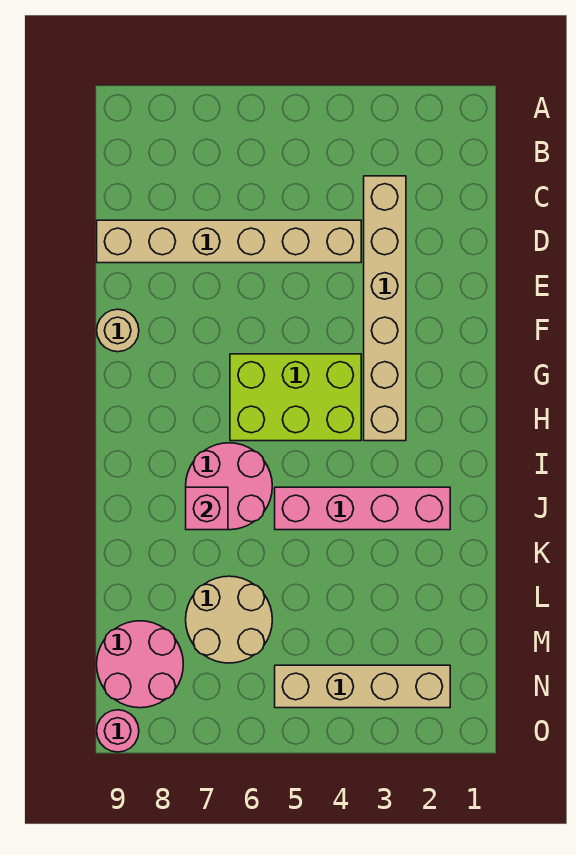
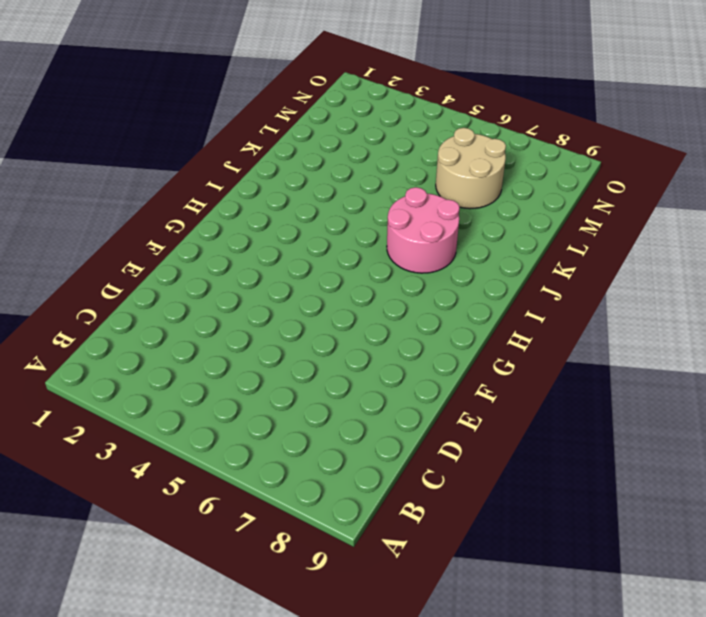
none -> tan 1x6 brick [364,176,406,441]
none -> tan 1x6 brick [97,220,361,263]

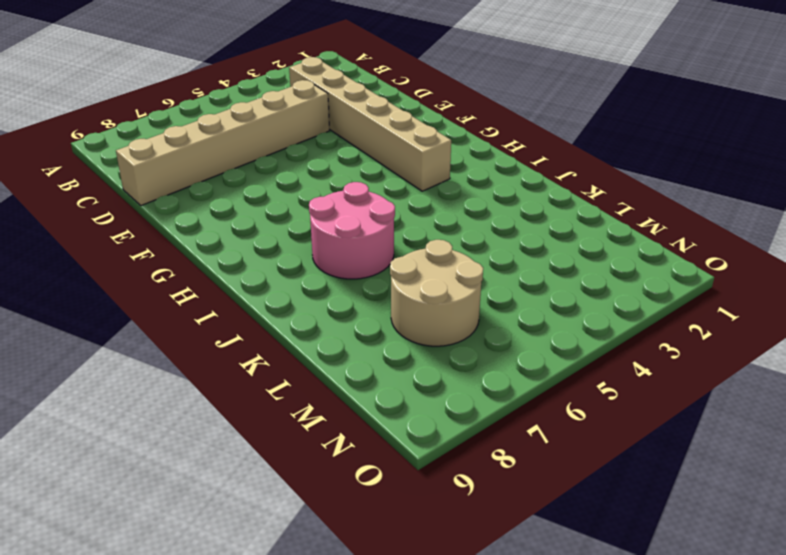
none -> tan 1x1 round brick [97,309,139,352]
none -> lime 2x3 brick [230,354,361,441]

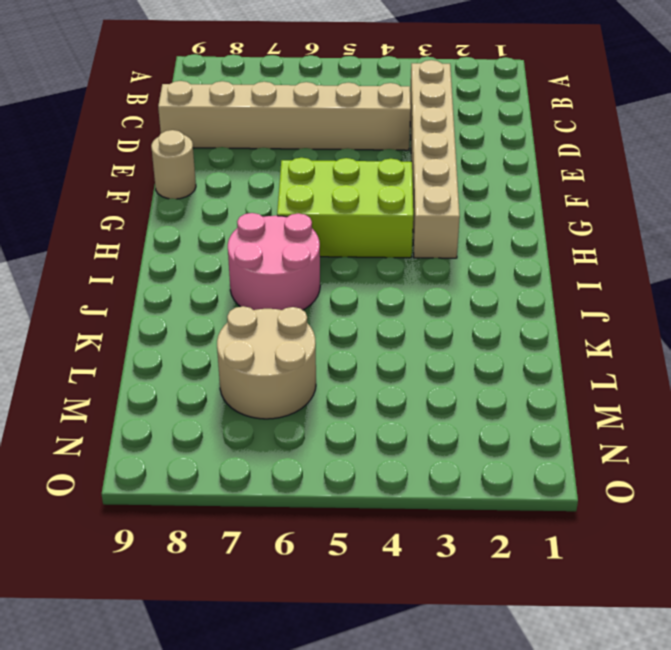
none -> pink 1x4 brick [275,487,450,530]
none -> pink 2x2 round brick [97,621,183,708]

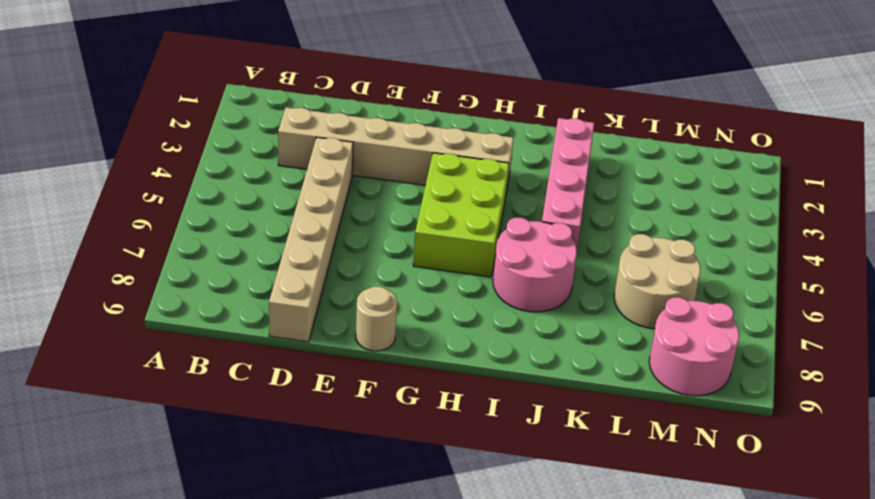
none -> tan 1x4 brick [275,665,450,708]
none -> pink 1x1 round brick [97,710,139,752]

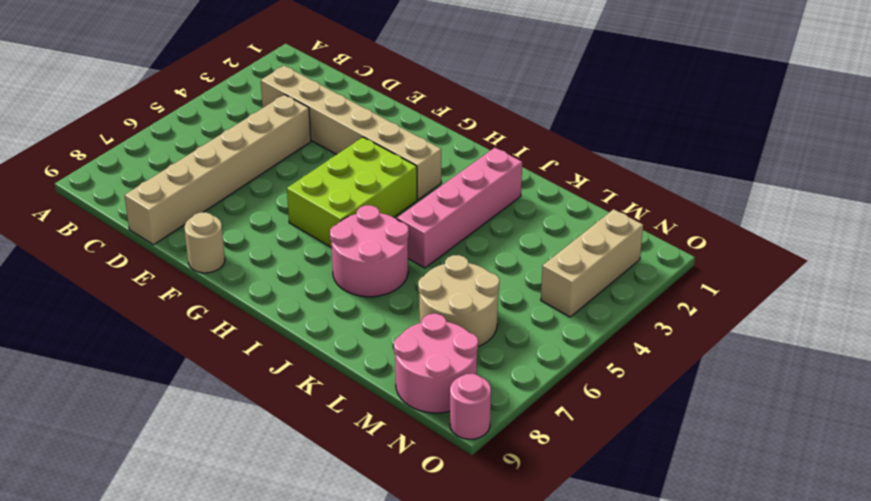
tan 1x3 brick [541,209,643,317] -> tan 1x4 brick [275,665,450,708]
none -> pink 1x1 brick [186,487,228,530]

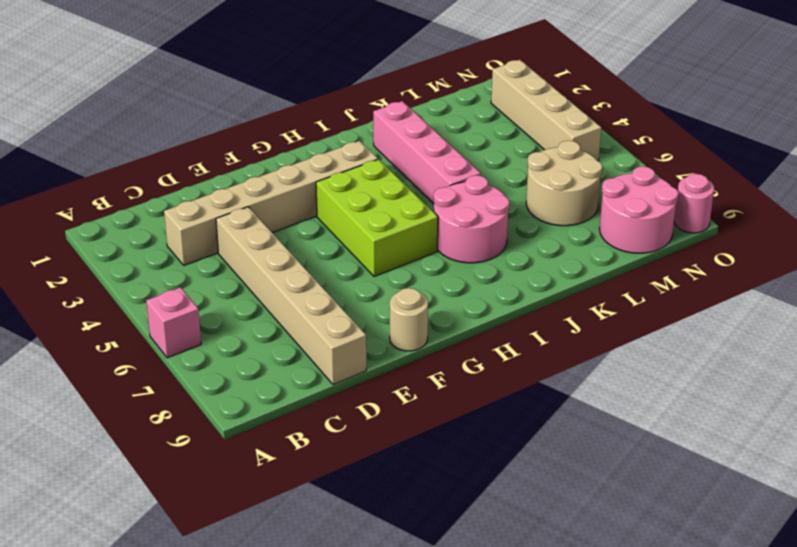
pink 1x1 brick [146,287,201,358] -> pink 1x1 brick moved to [186,487,228,530]

